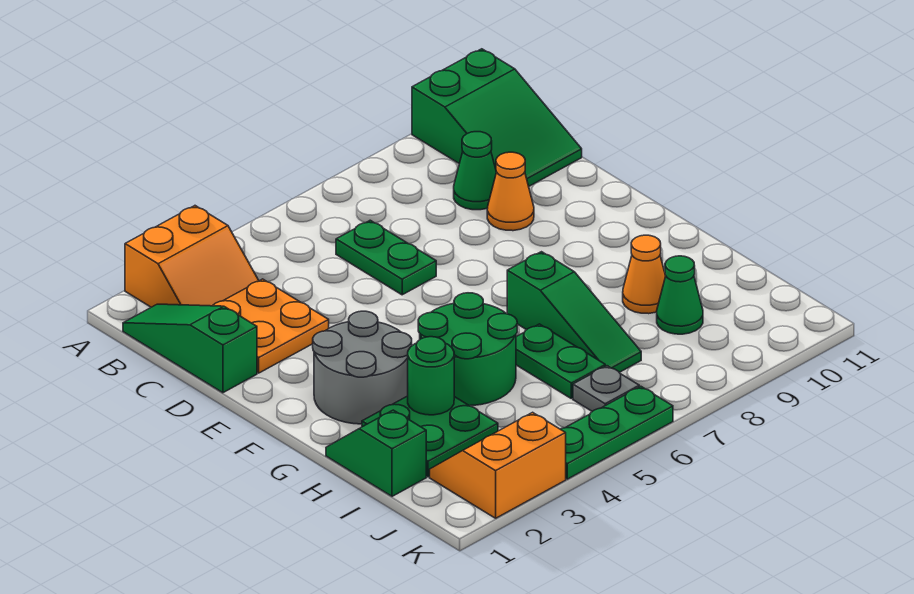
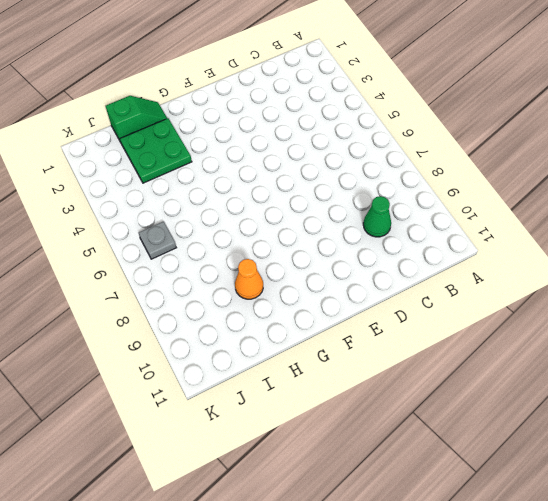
none -> orange 2x2 slope [125,206,259,307]
none -> green 2x3 slope [412,49,582,186]
none -> green 1x3 slope [123,304,257,393]

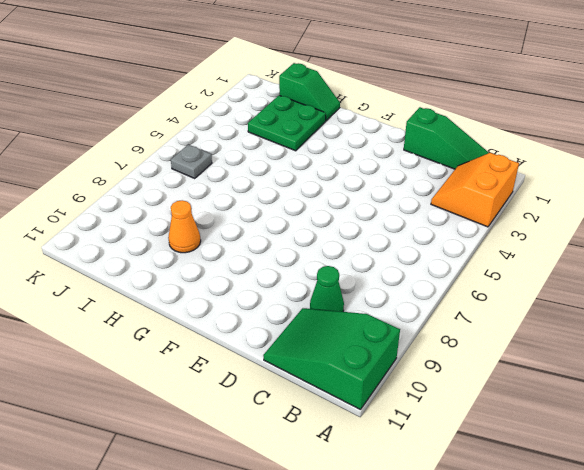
none -> orange 2x2 plate [213,279,329,373]
none -> green 1x2 plate [336,220,436,295]
none -> orange 1x1 cone [487,152,534,231]

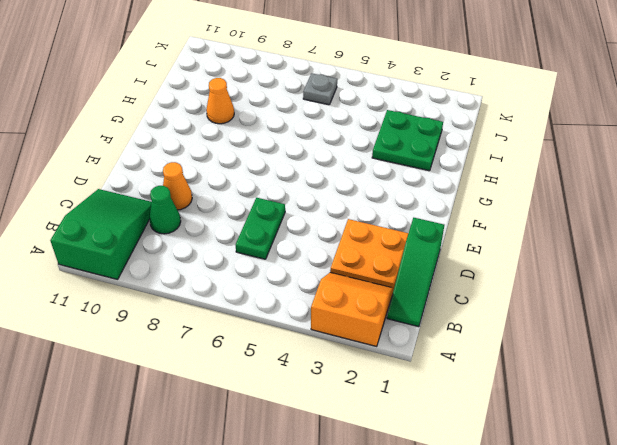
none -> grey 2x2 round brick [313,311,412,424]
none -> green 2x2 round brick [418,293,517,406]
none -> green 1x3 slope [507,252,641,372]

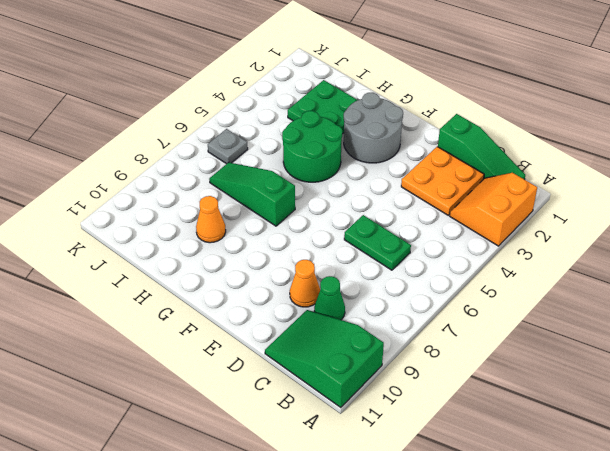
none -> green 1x2 slope [326,410,426,496]
none -> green 1x2 plate [516,324,605,398]
none -> green 1x1 cone [657,256,703,334]

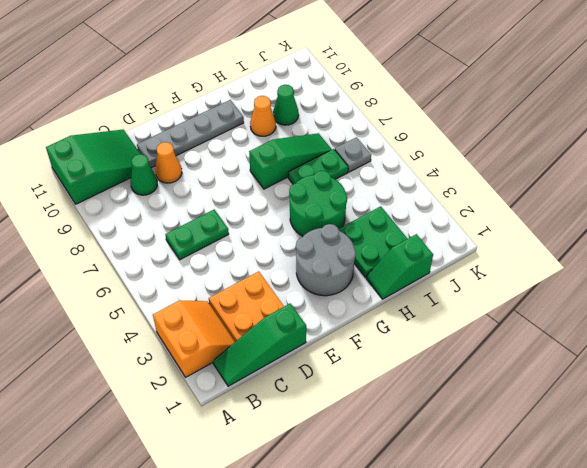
grey 1x4 plate [137,100,244,168] -> none
none -> orange 2x2 slope [430,412,566,518]
none -> green 1x3 plate [561,386,673,479]
none -> green 1x1 round brick [408,337,454,415]

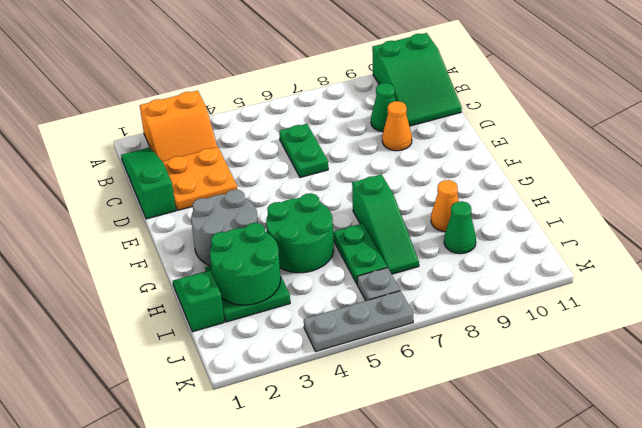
green 2x2 round brick [210,223,281,305] -> green 1x1 round brick [408,337,454,415]
grey 1x3 plate [304,291,413,351] -> green 1x3 plate [561,386,673,479]
none -> orange 2x2 slope [430,412,566,518]

